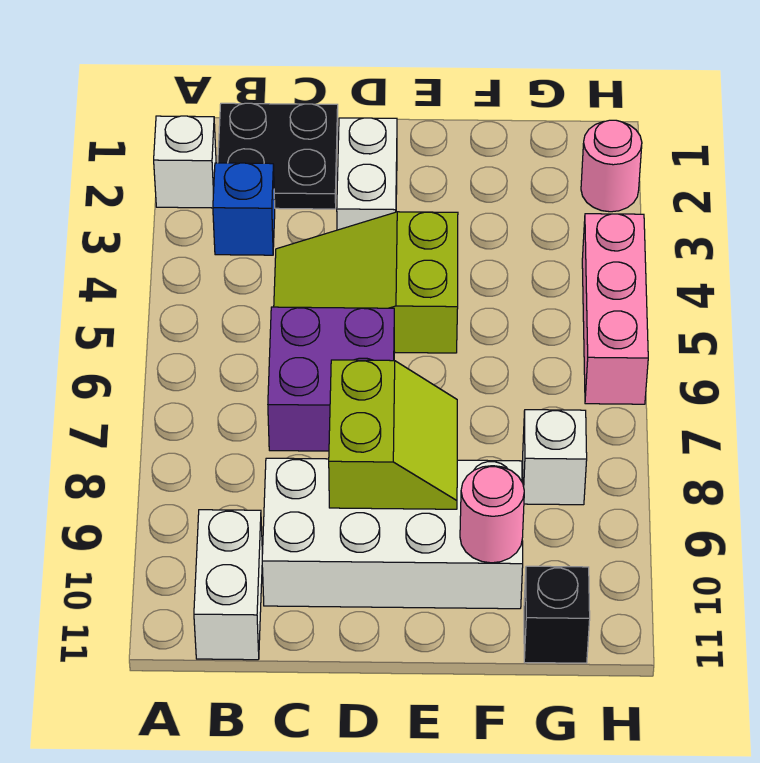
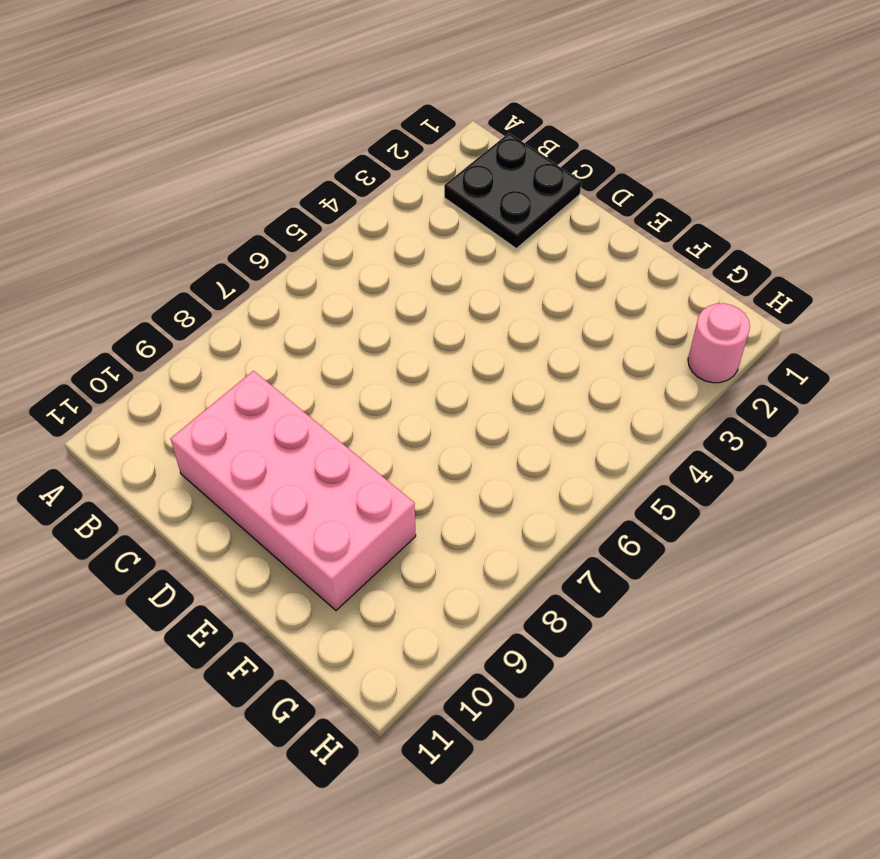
pink 2x4 brick [171,371,416,610] -> white 2x4 brick [262,458,523,609]
none -> white 1x1 brick [154,116,216,208]
none -> blue 1x1 brick [213,163,275,255]
none -> white 1x2 brick [194,510,262,660]

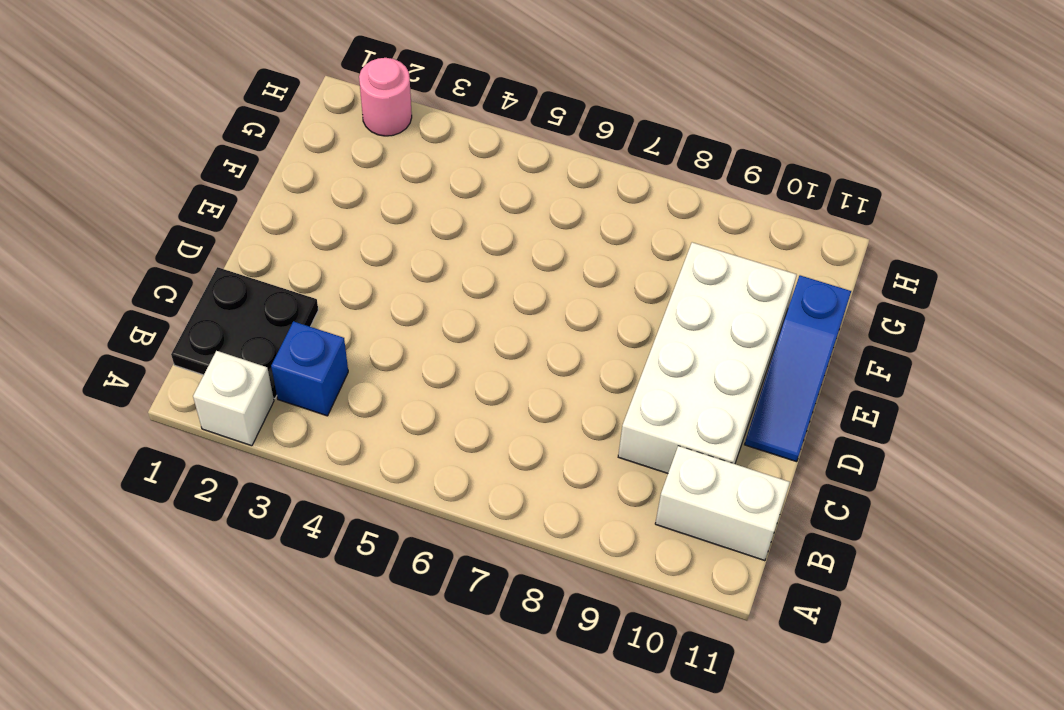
blue 1x3 slope [745,275,851,462] -> none
none -> lime 2x3 slope [274,212,458,353]
none -> purple 2x2 brick [268,307,394,451]
none -> white 1x2 brick [337,118,397,230]

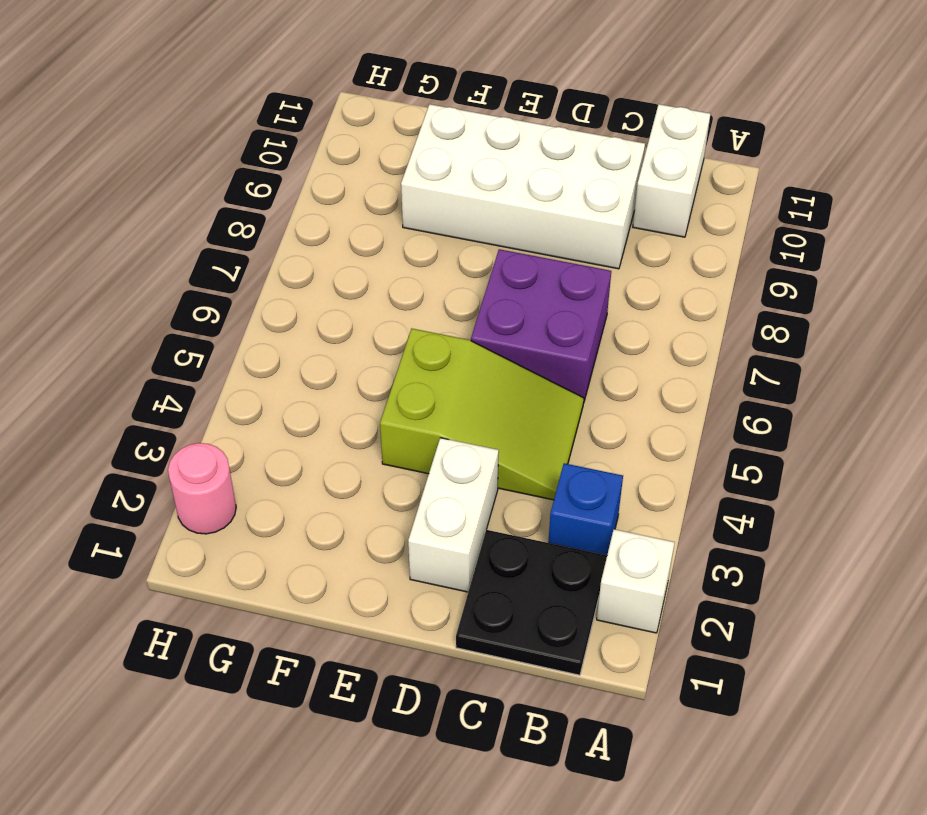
none -> white 1x1 brick [523,410,587,505]
none -> black 1x1 brick [524,566,590,663]
none -> pink 1x3 brick [582,214,648,404]

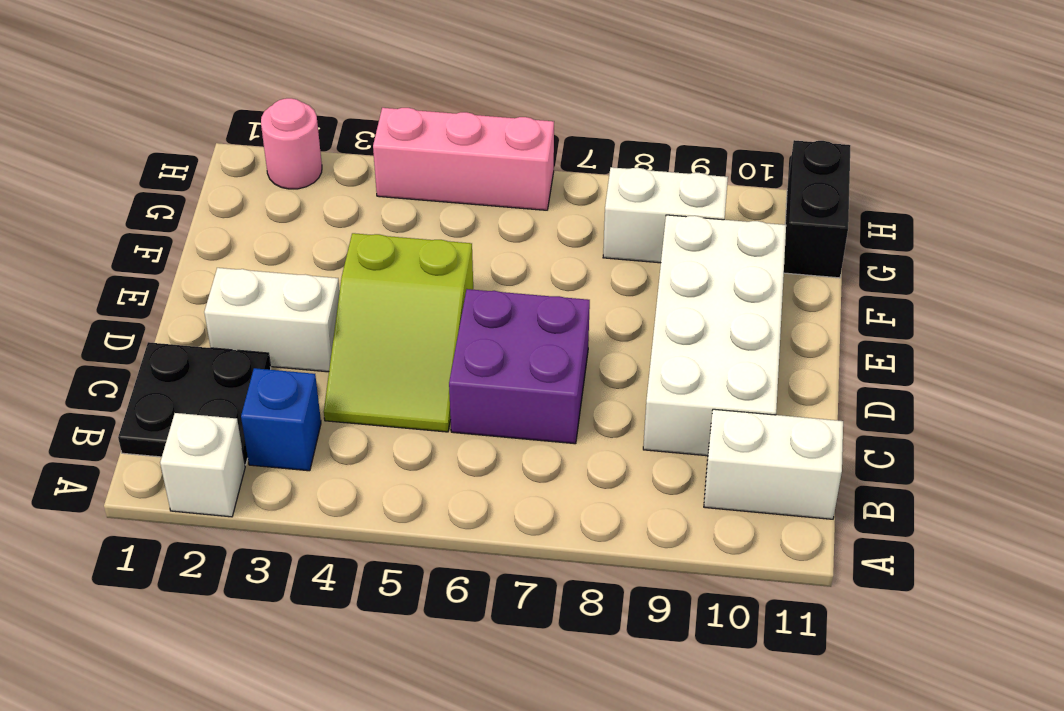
white 1x2 brick [603,167,728,263] -> white 1x1 brick [523,410,587,505]
black 1x2 brick [784,140,850,278] -> black 1x1 brick [524,566,590,663]
none -> lime 2x2 slope [329,360,457,509]
none -> pink 1x1 round brick [460,466,524,563]

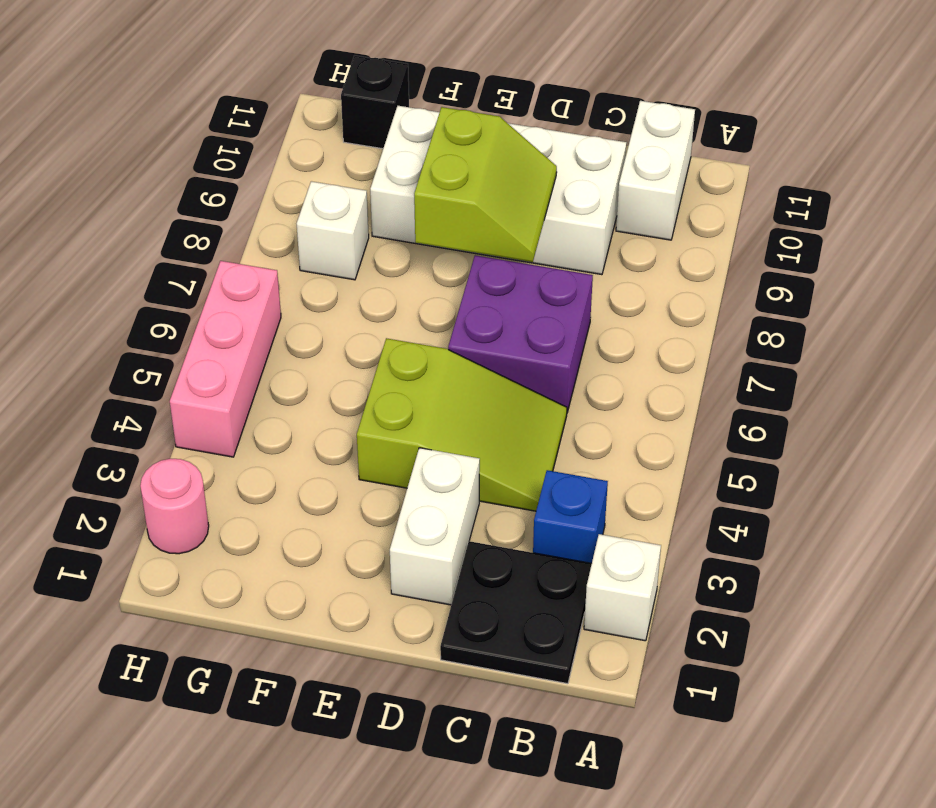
lime 2x2 slope [414,107,557,262] -> lime 2x2 slope turned to [329,360,457,509]
none -> pink 1x1 round brick [460,466,524,563]

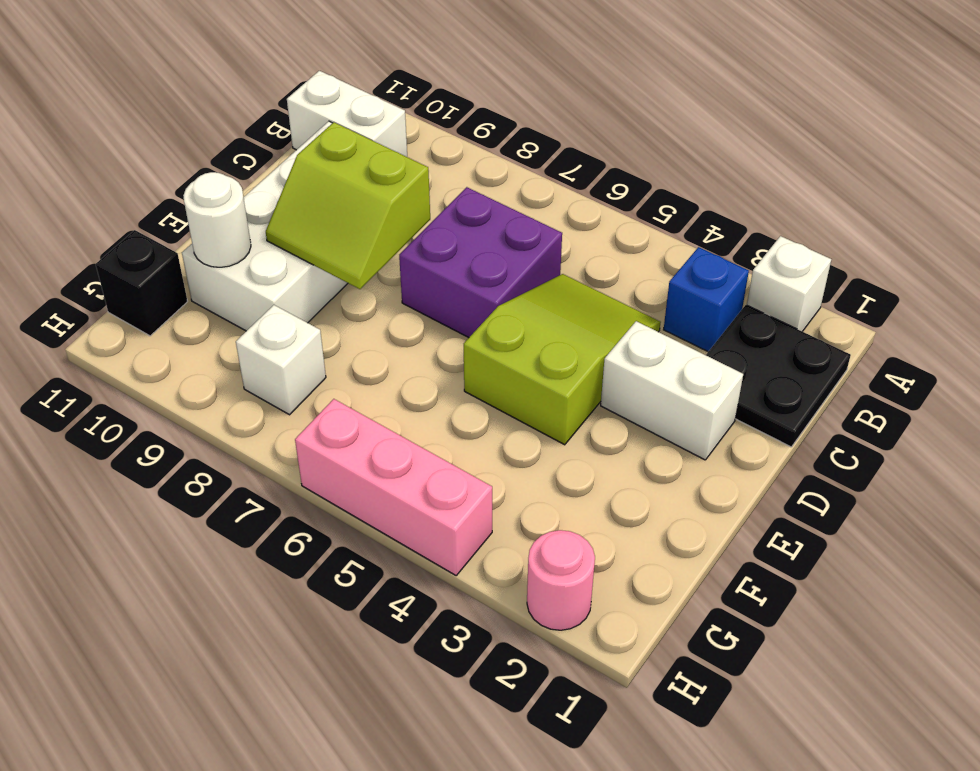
white 1x1 round brick [183,172,251,267] -> pink 1x1 round brick [460,466,524,563]

